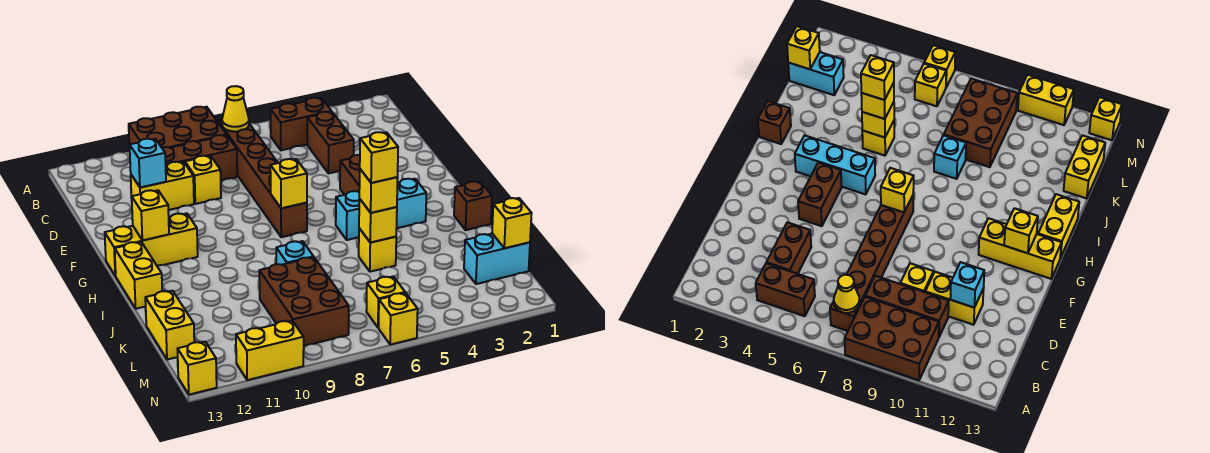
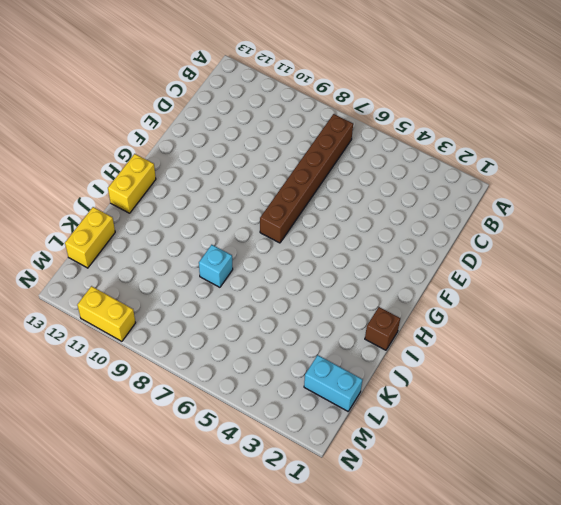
none -> brown 2x3 brick [129,107,226,149]
none -> brown 1x2 brick [271,98,332,150]
none -> brown 1x2 brick [307,112,354,173]

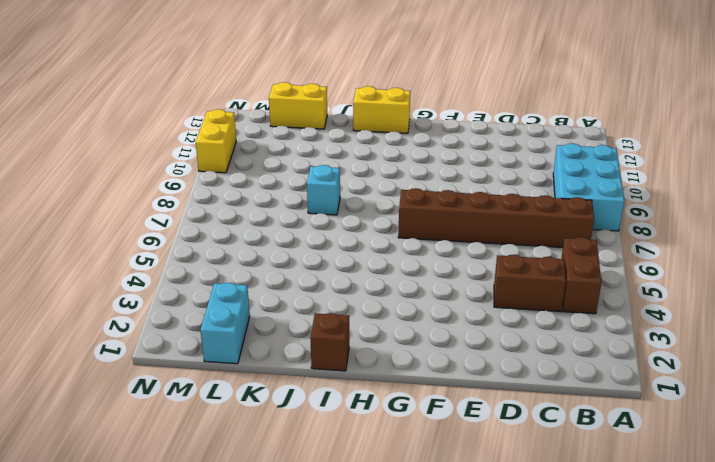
cyan 2x3 brick [553,143,624,231] -> brown 2x3 brick [129,107,226,149]
none -> brown 1x3 brick [162,135,237,181]
none -> yellow 1x1 brick [185,156,221,204]
none -> yellow 1x2 brick [131,162,194,210]

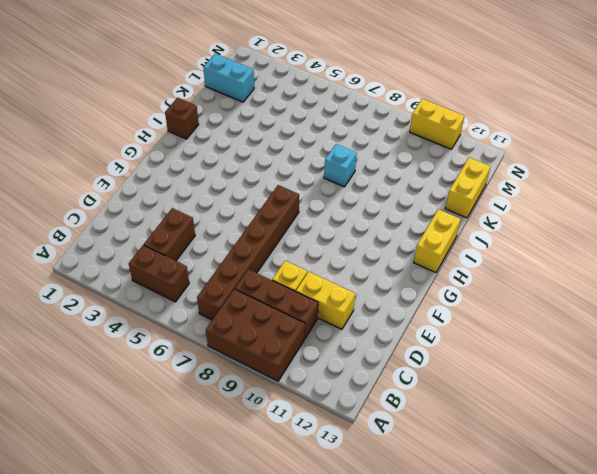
none -> brown 1x2 brick [340,155,360,195]
none -> yellow 1x3 brick [105,213,198,276]
none -> cyan 1x3 brick [336,179,426,240]

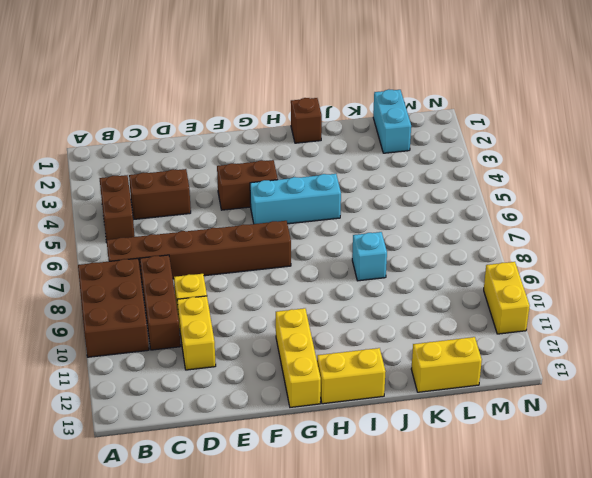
cyan 1x3 brick [250,174,341,224] -> cyan 1x3 brick turned to [336,179,426,240]
none -> yellow 1x1 brick [359,228,396,272]
none -> brown 2x3 brick [259,257,349,346]
none -> yellow 1x1 brick [366,276,405,328]

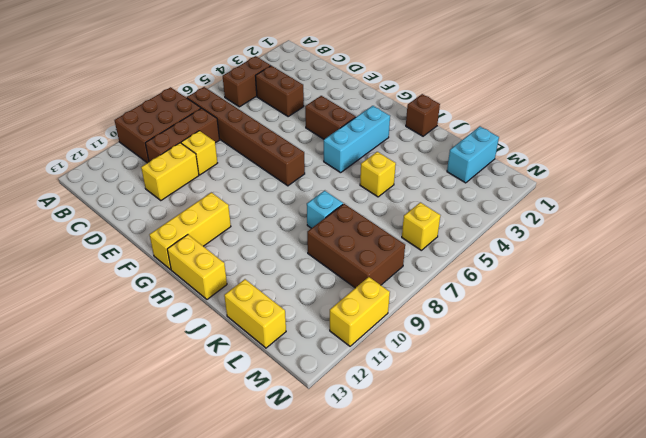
none -> yellow 1x1 brick [379,293,418,345]
none -> yellow 1x1 brick [178,342,217,395]
none -> yellow 1x1 cone [222,86,249,132]

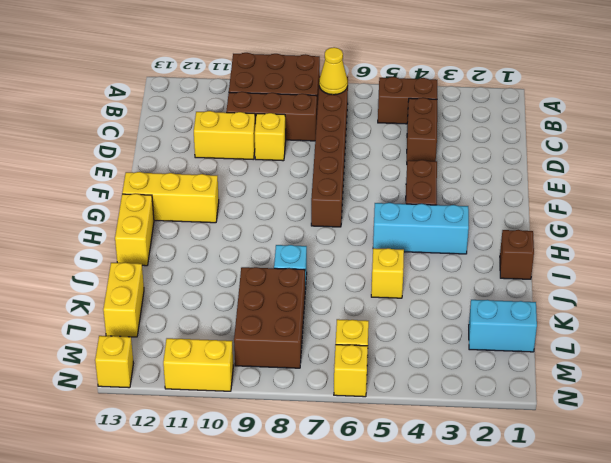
none -> cyan 1x1 brick [130,139,166,188]
none -> yellow 1x1 brick [270,159,307,208]
none -> yellow 1x1 brick [132,190,169,240]

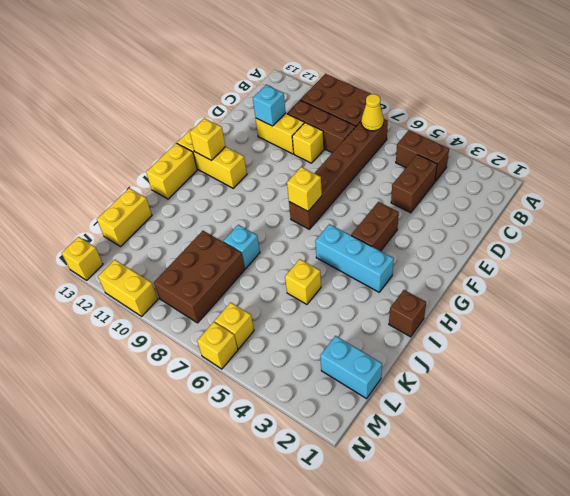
none -> yellow 1x1 brick [359,199,397,243]
none -> yellow 1x1 brick [492,198,532,248]
none -> yellow 1x1 brick [359,169,398,213]

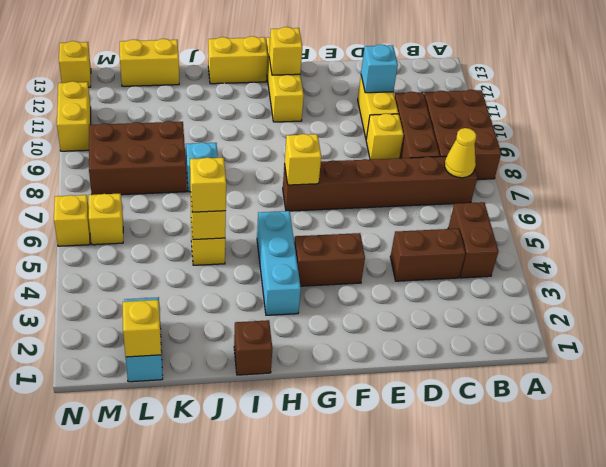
none -> yellow 1x1 brick [360,132,398,183]

